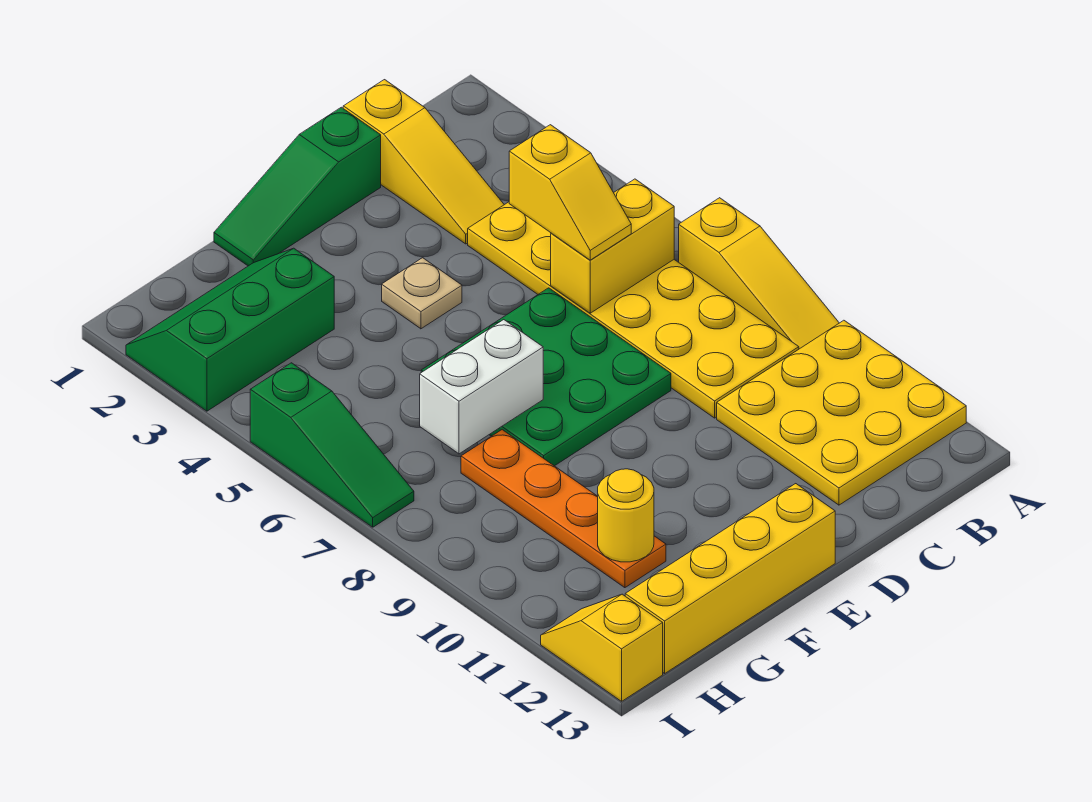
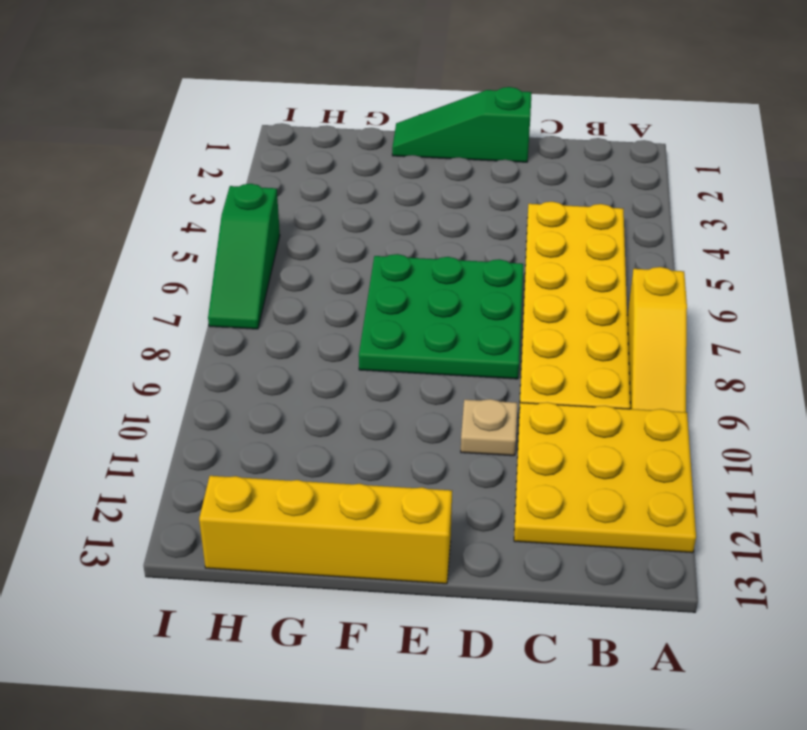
tan 1x1 plate [461,399,517,456] -> tan 1x1 plate moved to [382,258,462,329]
none -> yellow 1x3 slope [343,80,504,244]
none -> green 2x3 slope [126,248,334,411]
none -> orange 1x4 plate [461,430,666,588]

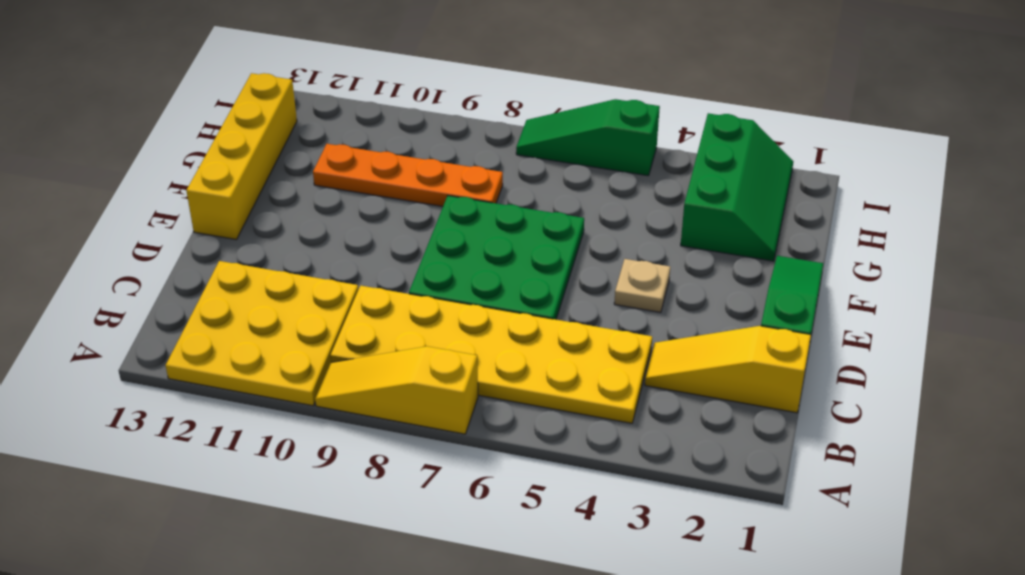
none -> yellow 1x2 slope [541,594,663,701]
none -> yellow 1x2 brick [551,179,674,313]
none -> white 1x2 brick [420,320,543,454]

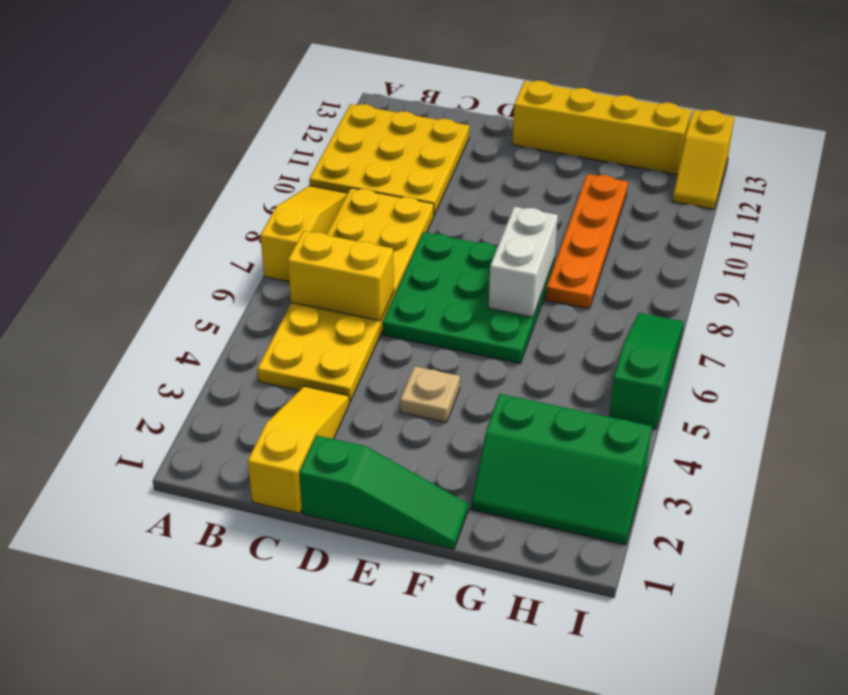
white 1x2 brick [489,207,558,317] -> white 1x2 brick turned to [420,320,543,454]
none -> yellow 1x1 round brick [598,469,654,562]
none -> yellow 1x2 slope [509,125,631,260]

